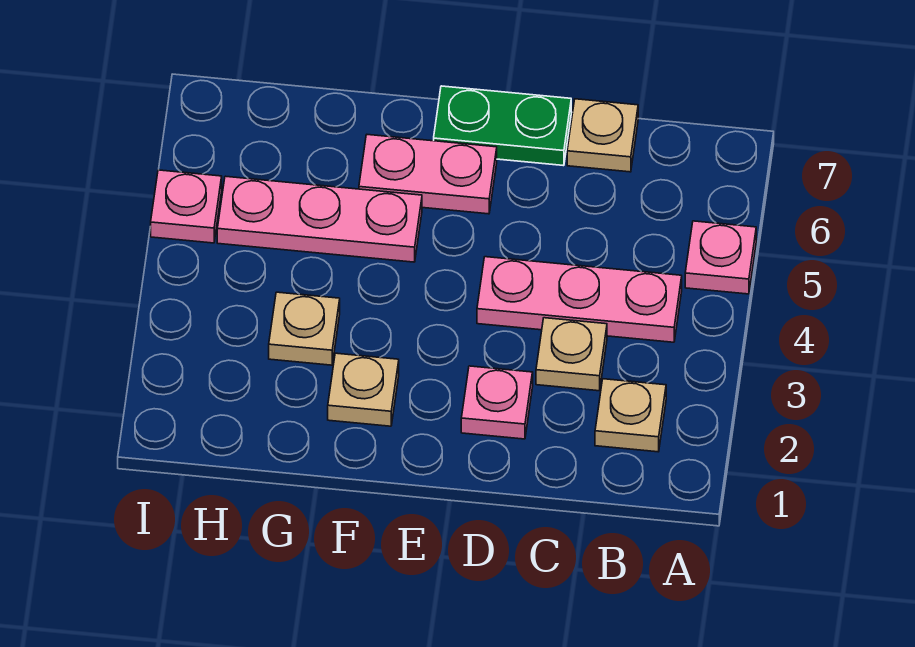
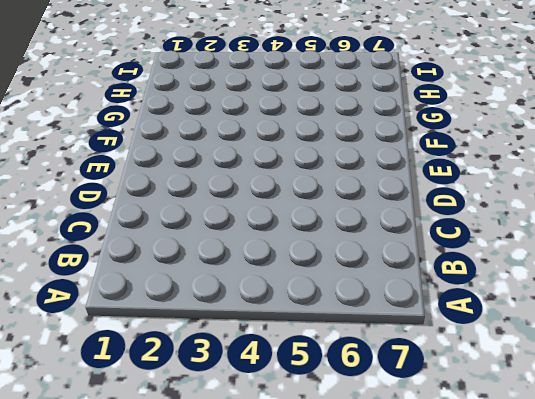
none -> pink 1x1 plate [685,221,756,294]
none -> tan 1x1 plate [595,379,666,452]
none -> pink 1x3 plate [477,257,682,342]

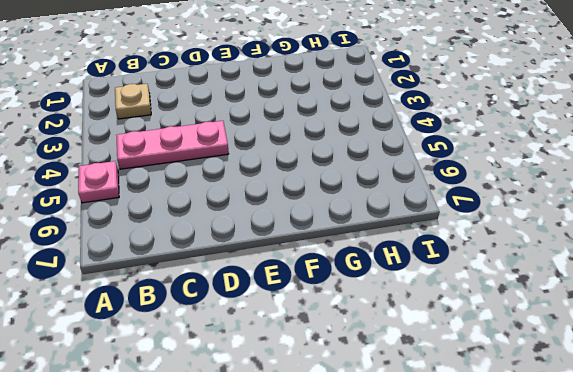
none -> tan 1x1 plate [536,318,607,391]
none -> tan 1x1 plate [567,99,638,172]
none -> pink 1x1 plate [461,366,533,439]

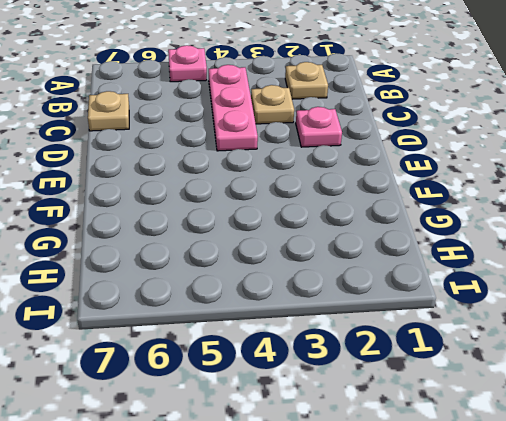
none -> green 1x2 plate [434,86,571,166]
none -> pink 1x2 plate [359,135,497,214]
none -> tan 1x1 plate [328,353,399,426]

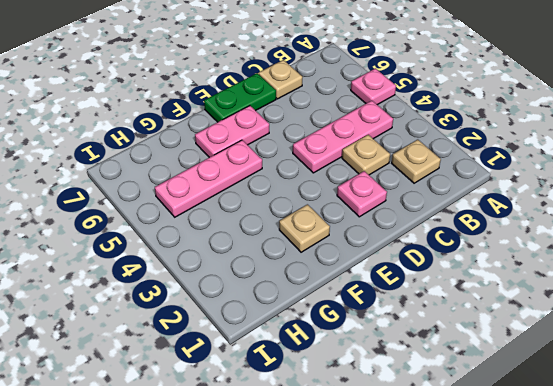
none -> tan 1x1 plate [269,292,340,365]
none -> pink 1x1 plate [151,170,222,243]

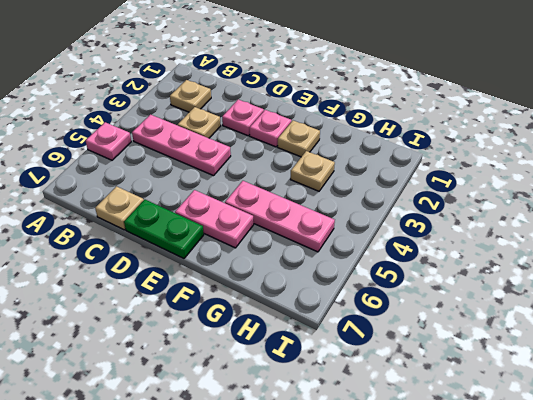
pink 1x1 plate [250,110,292,147] -> pink 1x1 plate moved to [151,170,222,243]

